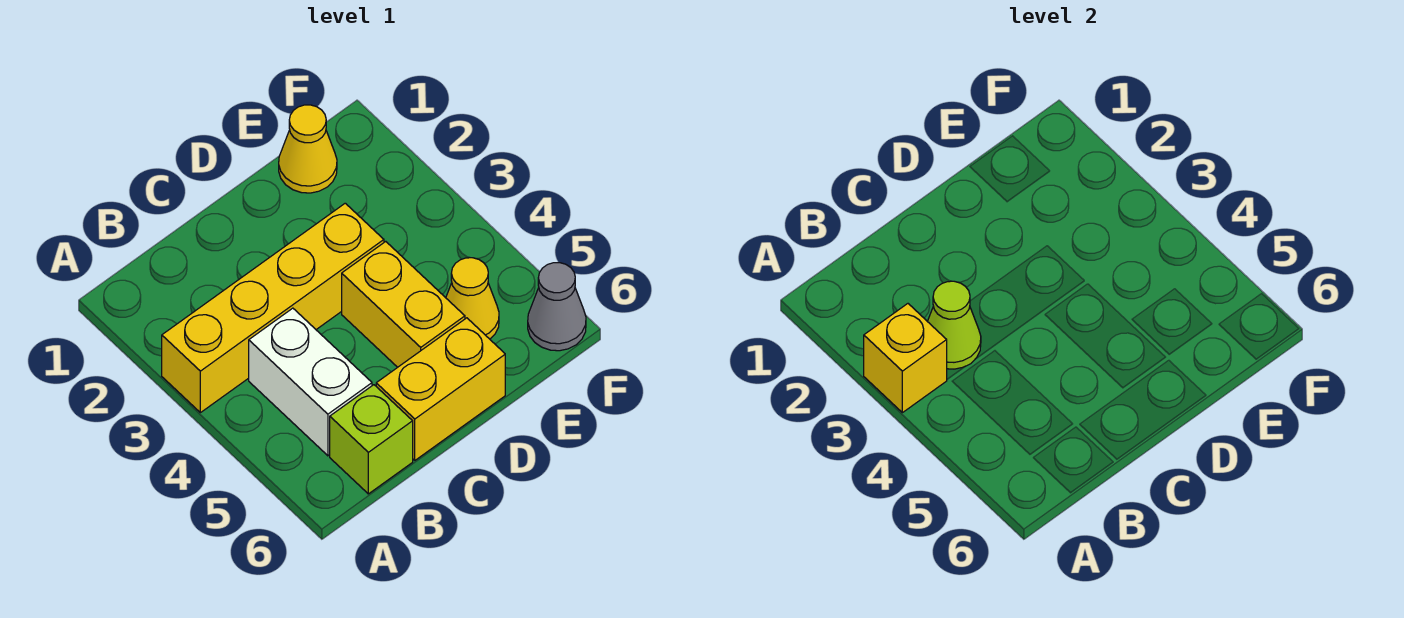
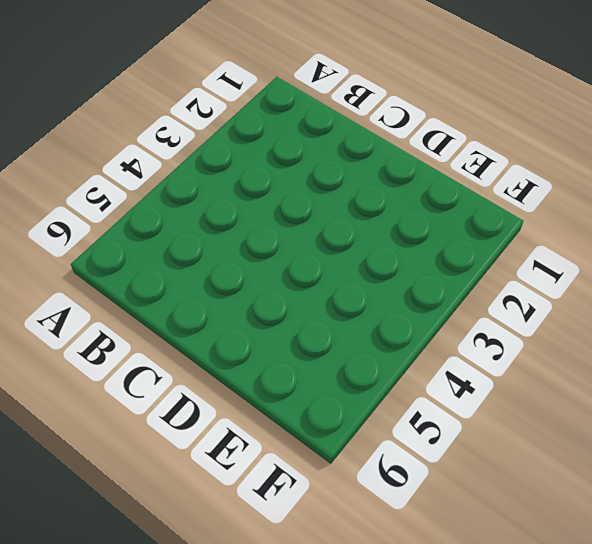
none -> yellow 1x4 brick [162,203,384,413]
none -> white 1x2 brick [249,308,372,456]

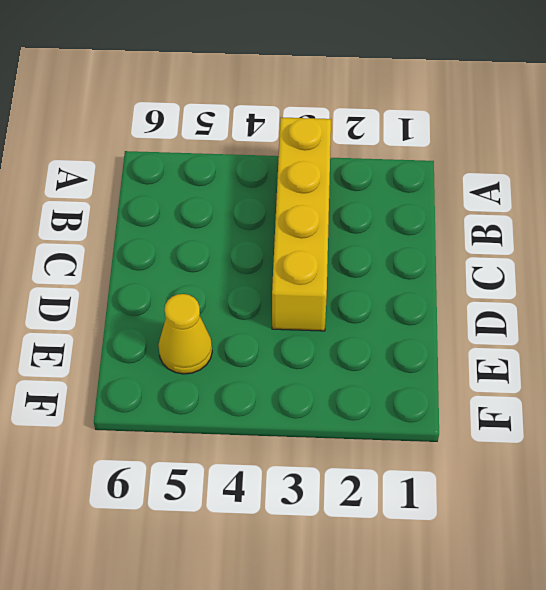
none -> white 1x2 brick [249,308,372,456]
none -> lime 1x1 brick [330,385,413,494]

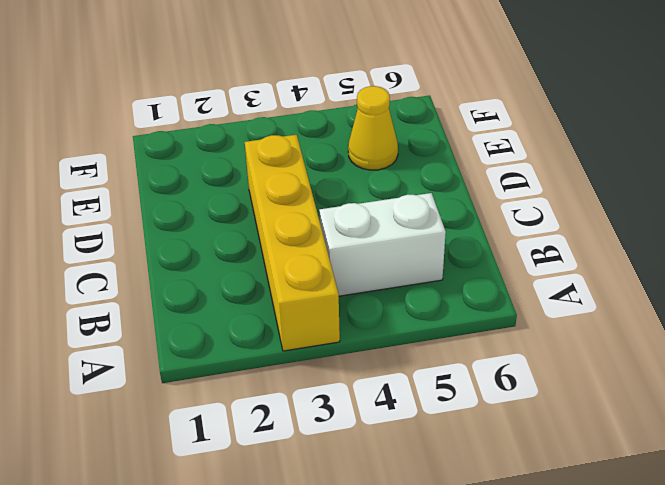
none -> lime 1x1 brick [330,385,413,494]
none -> yellow 1x2 brick [376,318,505,460]

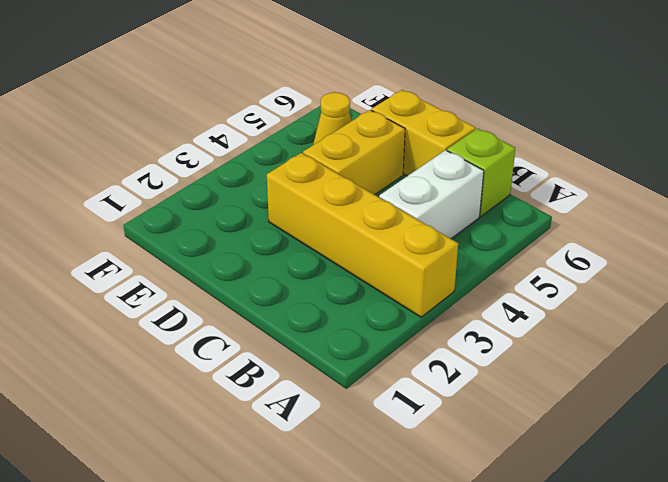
none -> yellow 1x1 cone [279,105,337,193]
none -> grey 1x1 cone [528,263,586,351]

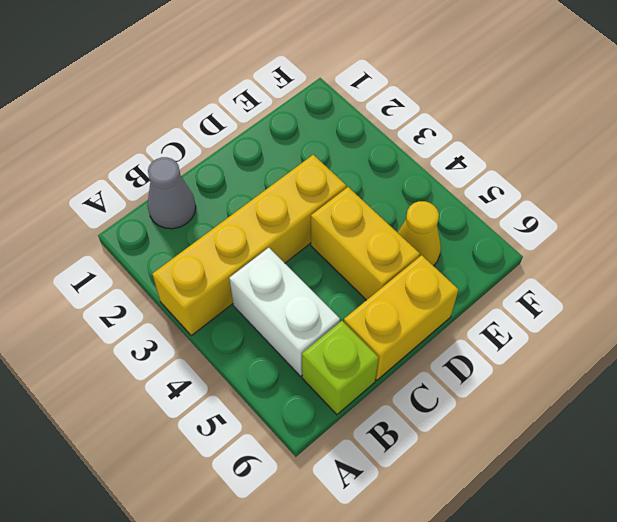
grey 1x1 cone [147,157,196,229] -> grey 1x1 cone moved to [528,263,586,351]
none -> yellow 1x1 cone [279,105,337,193]
none -> yellow 1x1 brick [864,304,947,413]

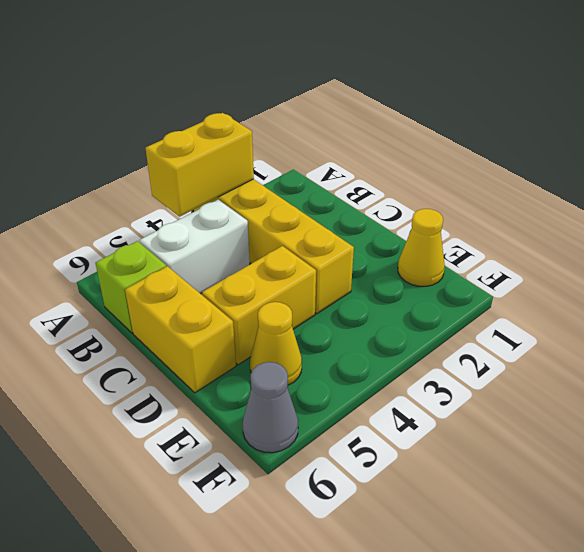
yellow 1x2 brick [146,113,254,217] -> yellow 1x1 brick [864,304,947,413]
none -> lime 1x1 cone [927,281,981,369]

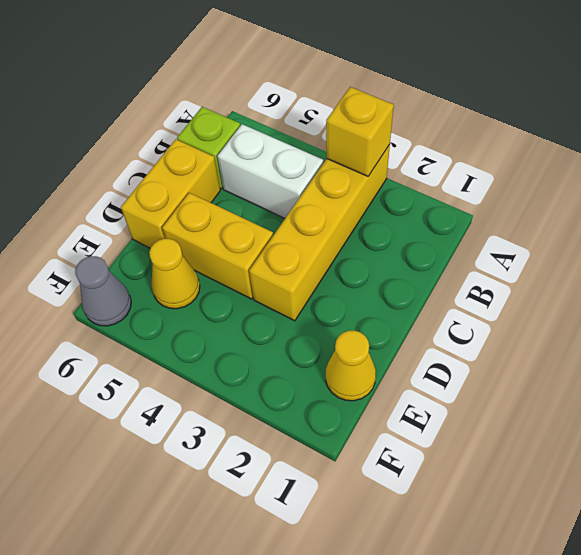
none -> lime 1x1 cone [927,281,981,369]

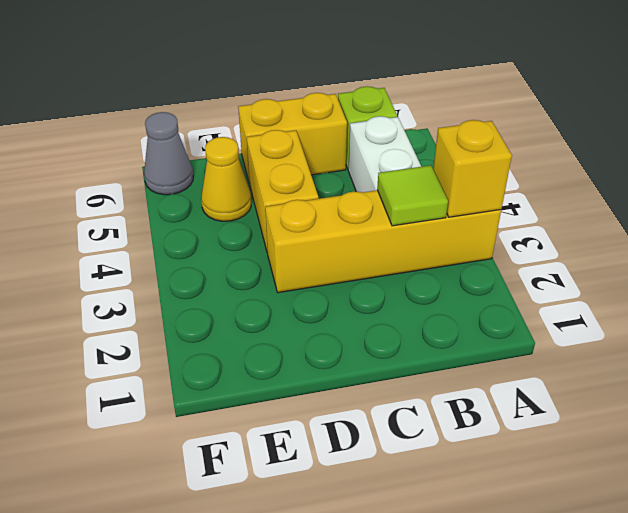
lime 1x1 tile [377,165,448,226] -> lime 1x1 cone [927,281,981,369]
none -> yellow 1x1 cone [279,105,337,193]

